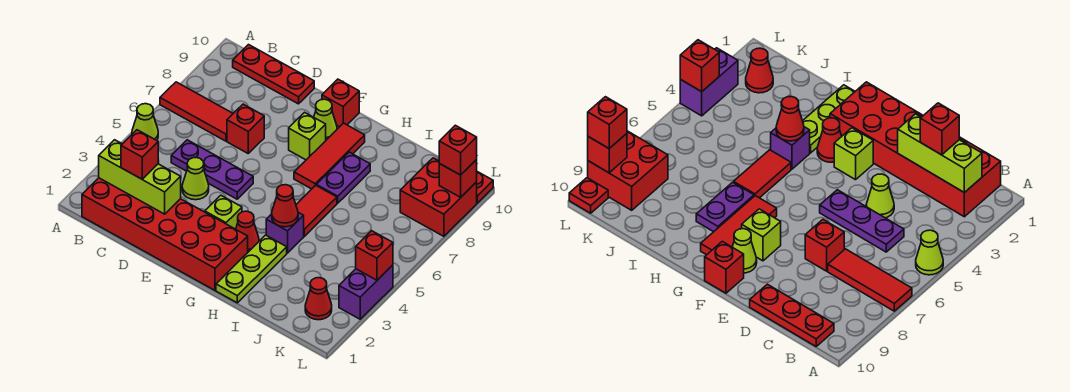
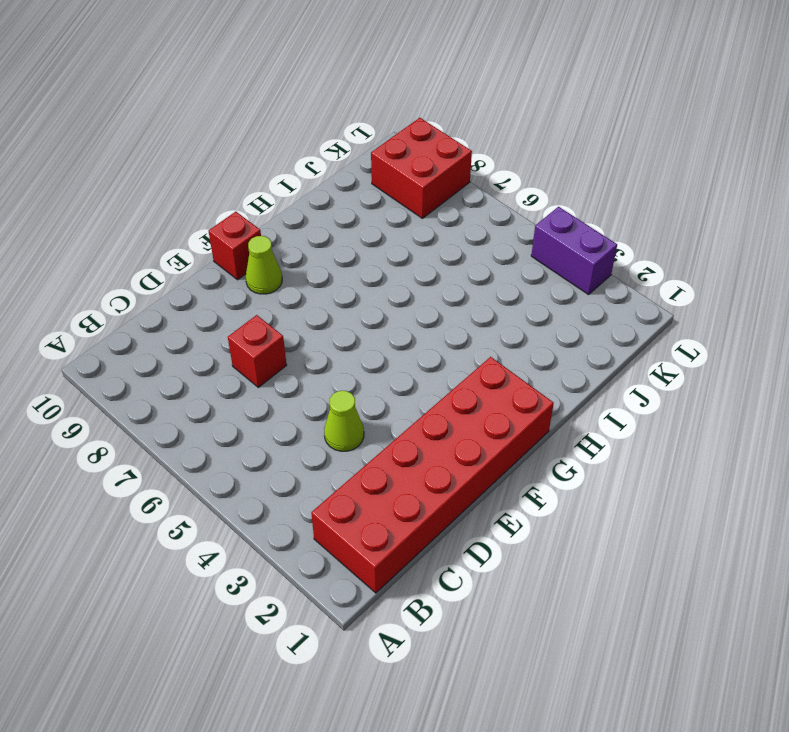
none -> lime 1x1 cone [132,104,158,140]
none -> red 1x3 tile [160,82,233,141]
none -> red 1x3 plate [233,45,314,104]

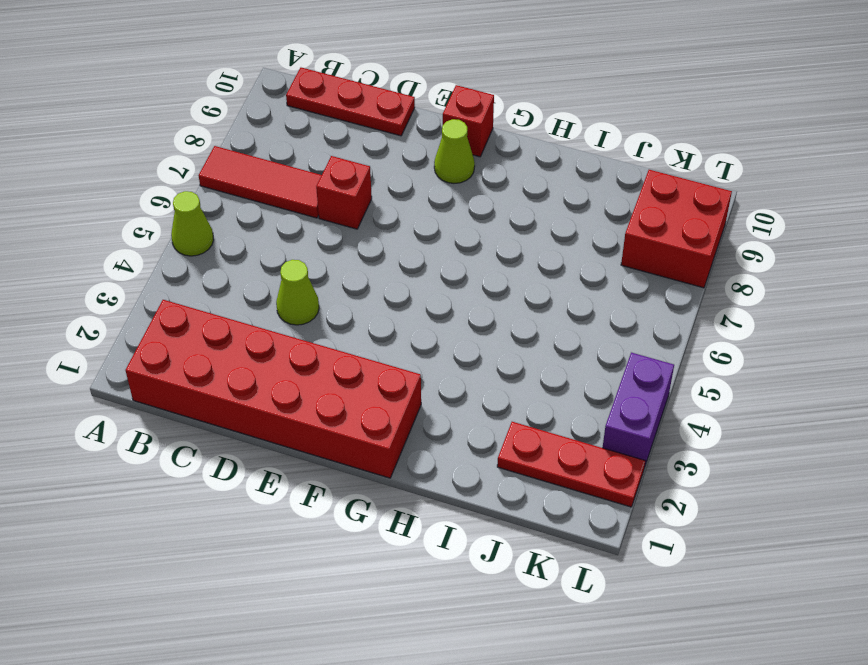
red 1x3 plate [497,422,645,507] -> red 1x1 cone [305,278,332,320]
none -> purple 1x3 plate [171,140,253,199]
none -> lime 1x1 brick [205,195,242,229]
none -> lime 1x1 brick [289,112,326,160]

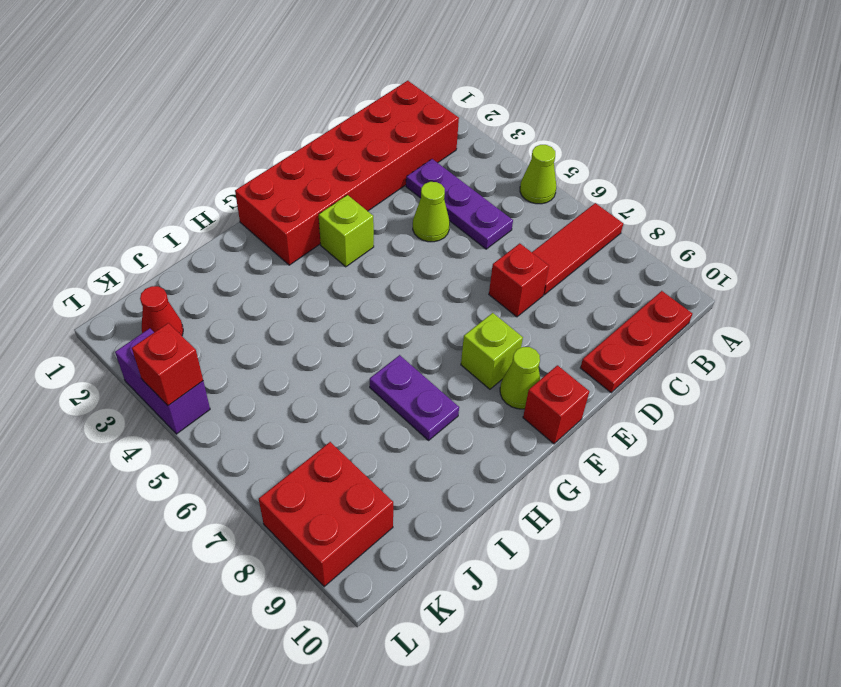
purple 1x3 plate [406,159,513,249] -> purple 1x3 plate turned to [171,140,253,199]
none -> red 1x1 cone [236,211,259,252]
none -> red 1x3 tile [294,123,365,189]
none -> lime 1x3 plate [216,235,287,303]

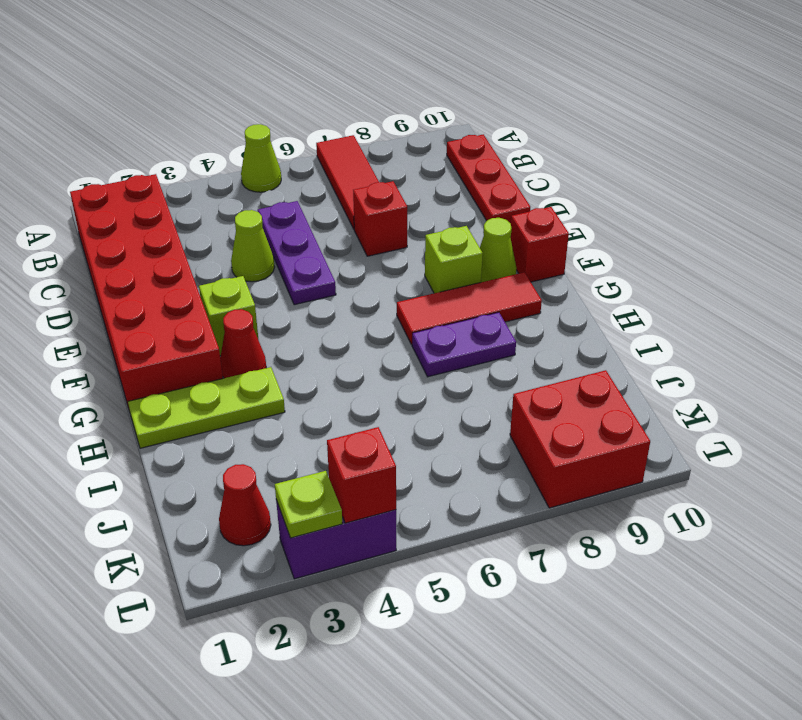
lime 1x1 plate [275,471,343,538] -> none
none -> purple 1x1 brick [266,212,304,253]
none -> red 1x2 tile [296,185,337,236]
none -> red 1x1 plate [477,172,493,203]

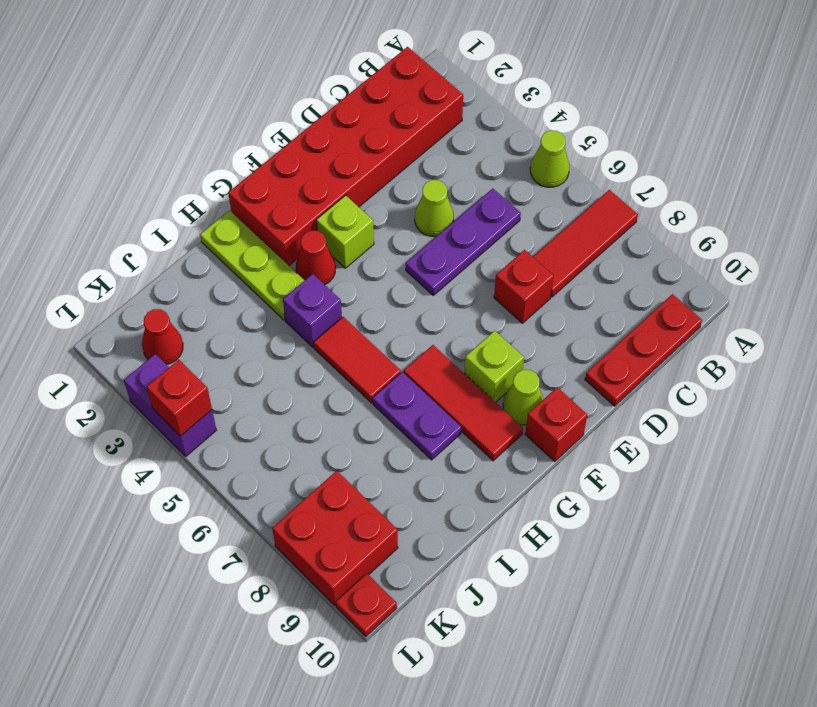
none -> lime 1x3 brick [99,140,181,214]
none -> red 1x1 cone [272,185,298,227]
none -> red 1x1 brick [439,160,477,197]

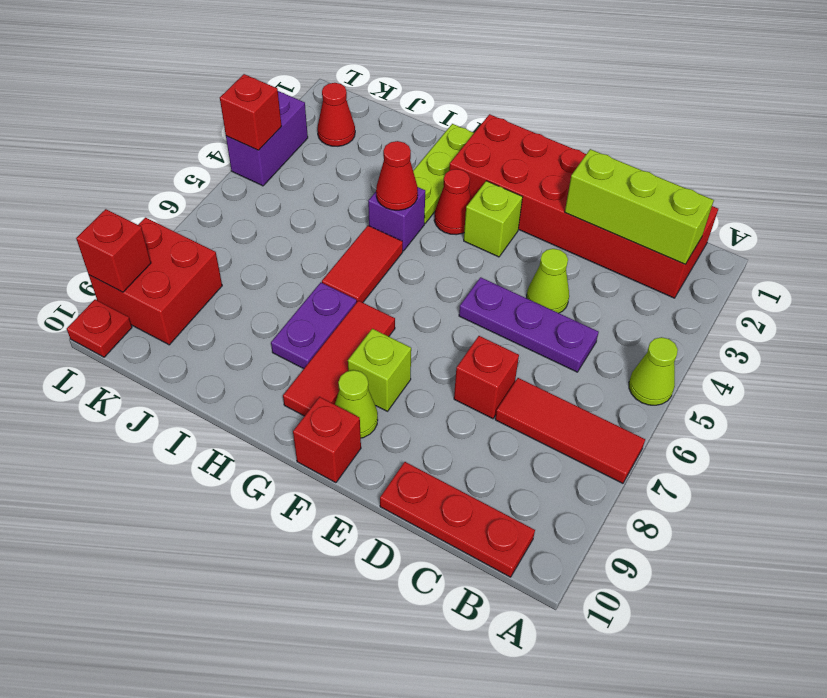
none -> red 1x1 brick [121,130,158,179]
none -> red 1x1 brick [439,125,477,175]

